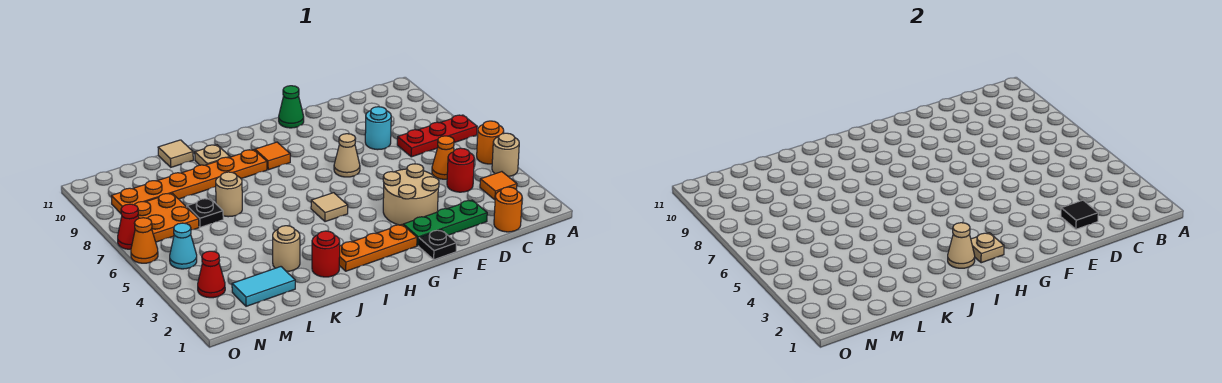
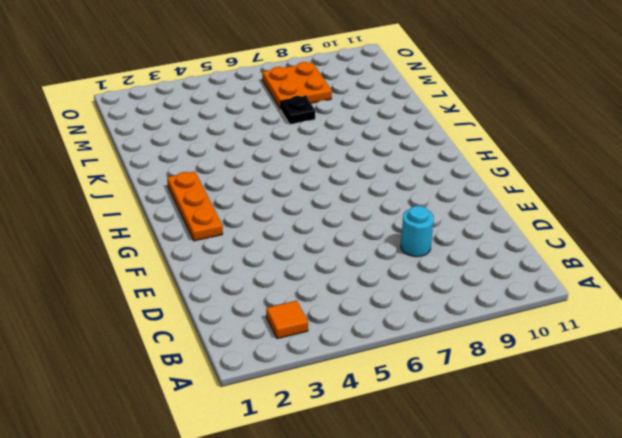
none -> tan 1x1 round brick [492,133,519,177]
none -> orange 1x1 round brick [477,121,504,164]
none -> red 1x3 plate [397,115,477,157]
none -> orange 1x1 round brick [494,187,522,232]

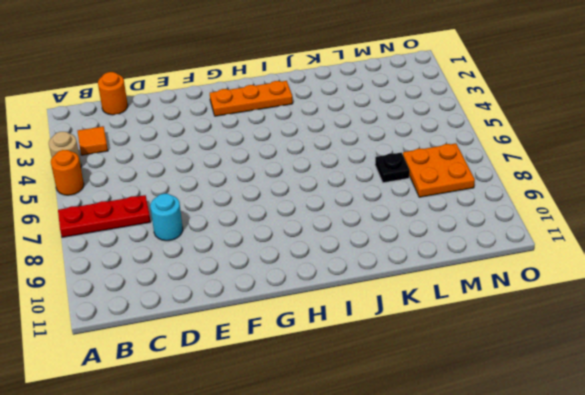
none -> red 1x1 round brick [447,148,474,192]
none -> orange 1x1 cone [432,136,454,179]
none -> green 1x3 plate [403,200,487,246]
none -> tan 2x2 round brick [383,164,439,225]

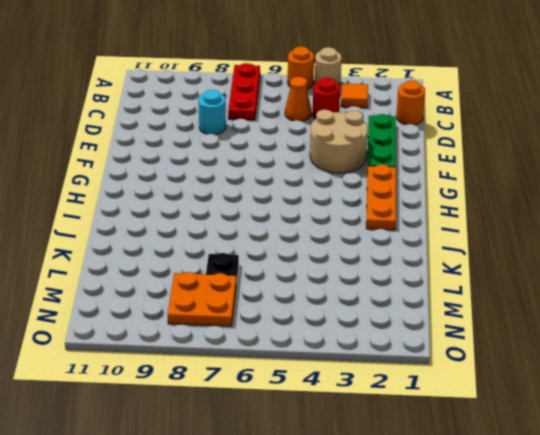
none -> black 1x1 plate [419,230,457,260]
none -> tan 1x1 cone [334,134,360,177]
none -> green 1x1 cone [279,86,304,128]
none -> tan 1x1 tile [311,193,348,222]

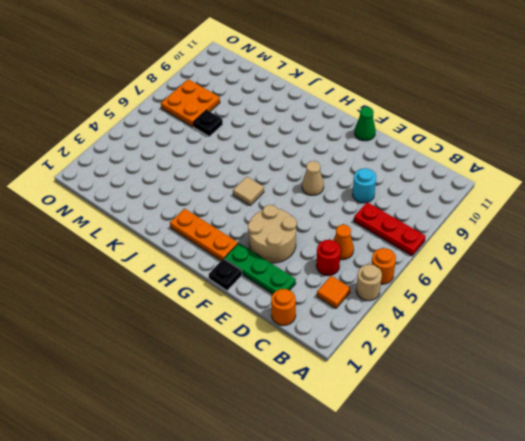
none -> orange 1x1 tile [255,142,290,170]
none -> orange 1x6 plate [111,150,267,213]
none -> red 1x1 round brick [312,231,340,277]
none -> tan 1x1 plate [195,145,230,165]

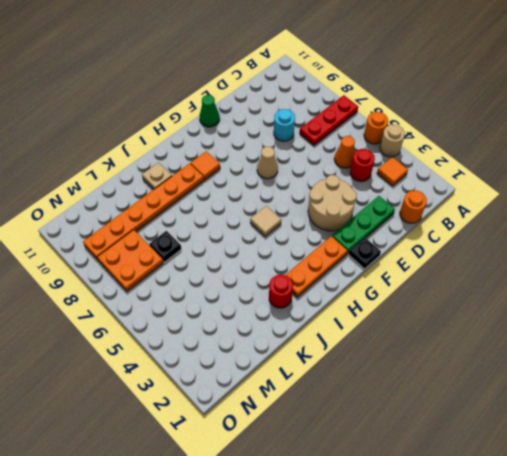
none -> tan 1x1 round brick [273,226,300,271]
none -> tan 1x1 round brick [216,172,242,217]
none -> tan 1x1 tile [158,140,193,167]
none -> cyan 1x2 tile [232,267,295,306]

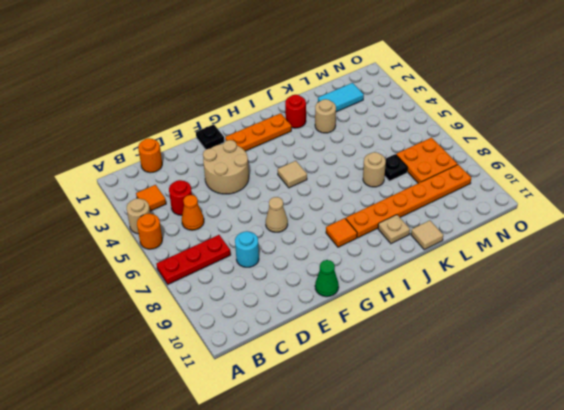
none -> green 1x3 plate [403,200,487,246]
none -> red 1x1 cone [198,251,225,298]
none -> cyan 1x1 cone [170,223,197,269]
none -> orange 1x1 cone [131,218,158,263]

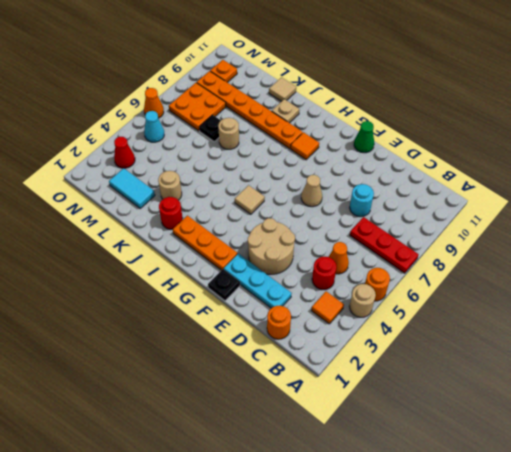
cyan 1x3 plate [224,254,292,308] -> green 1x3 plate [403,200,487,246]
orange 1x1 plate [210,60,237,82] -> none
none -> red 1x1 cone [118,204,139,249]
none -> black 1x1 tile [1061,200,1098,229]
none -> tan 1x1 plate [971,233,1004,263]
none -> tan 1x1 cone [948,223,975,268]

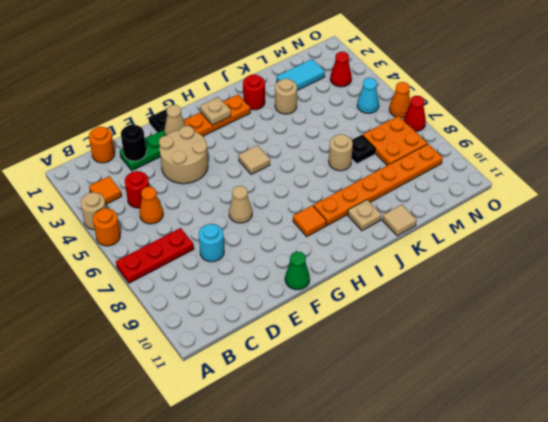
black 1x1 round brick [121,124,146,161] -> black 1x1 tile [1061,200,1098,229]
tan 1x1 cone [164,105,186,136] -> tan 1x1 cone moved to [948,223,975,268]

